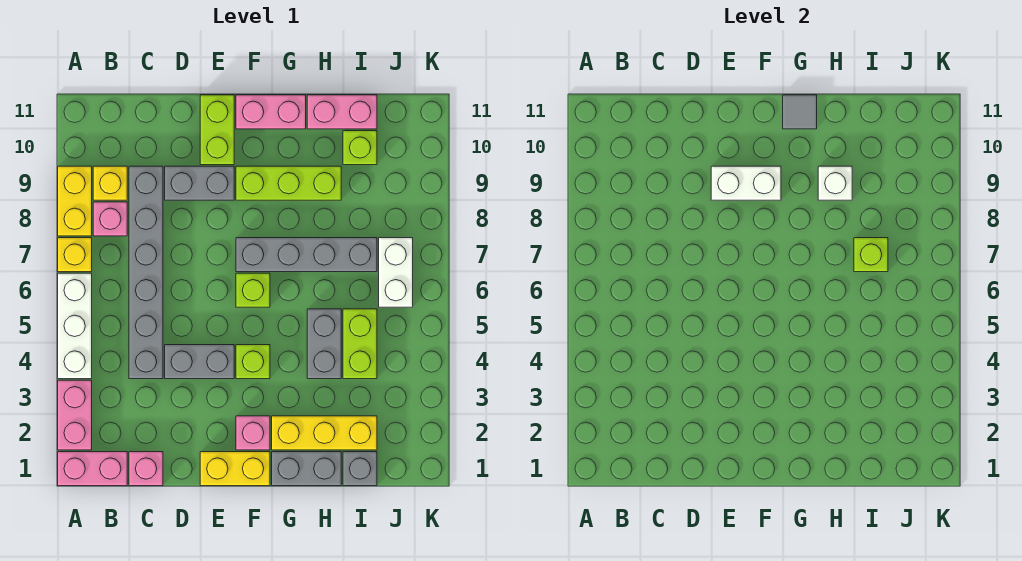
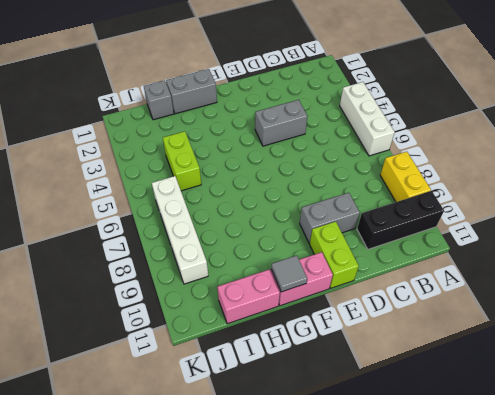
black 1x3 brick [357,191,444,249] -> none
white 1x4 brick [152,176,208,284] -> white 1x2 brick [379,238,413,307]
none -> pink 1x2 brick [58,452,127,486]
none -> pink 1x2 brick [58,380,92,450]
none -> yellow 1x1 brick [58,238,92,272]
none -> pink 1x1 brick [93,202,127,236]

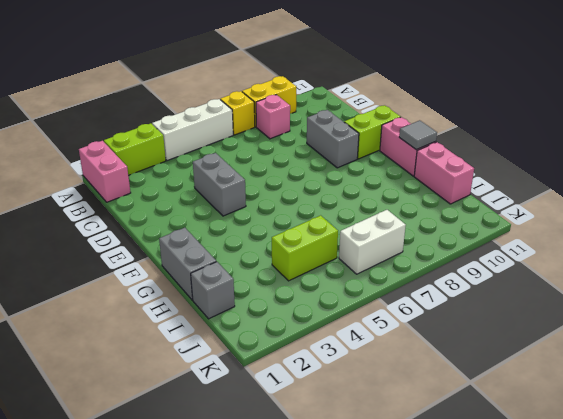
lime 1x2 brick [104,123,166,175] -> pink 1x2 brick [58,380,92,450]
none -> yellow 1x1 brick [93,166,127,200]
none -> pink 1x1 brick [129,452,163,486]
none -> grey 1x6 brick [129,166,163,379]
none -> yellow 1x2 brick [200,452,270,486]

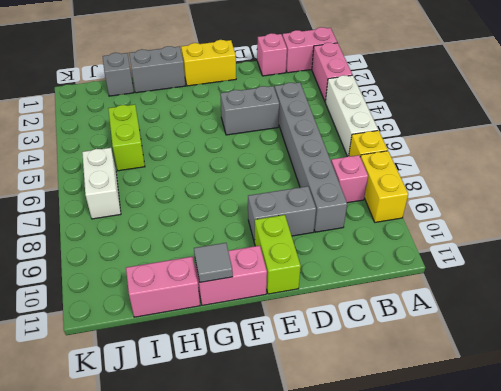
none -> yellow 1x1 brick [93,166,127,200]
none -> pink 1x1 brick [236,416,270,450]
none -> lime 1x1 brick [236,345,270,379]
none -> lime 1x1 brick [236,273,270,307]

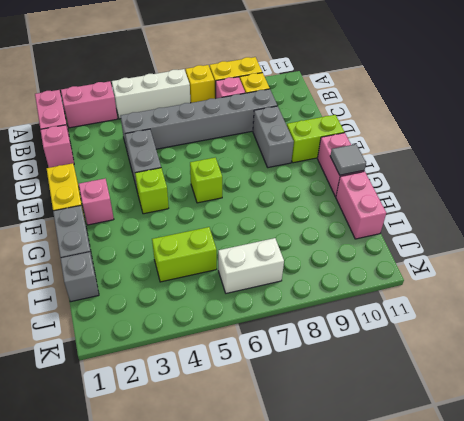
none -> grey 1x4 brick [236,238,377,272]
none -> lime 1x3 brick [236,166,341,200]
none -> yellow 1x3 brick [272,416,377,450]
none -> grey 1x2 brick [307,309,341,379]

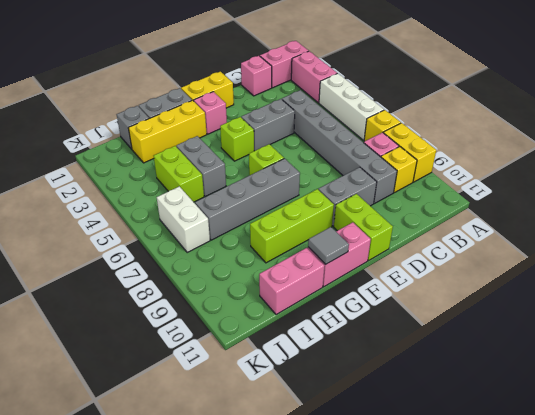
none -> lime 1x1 brick [343,131,377,165]
none -> white 1x2 brick [711,166,781,200]
none -> white 1x1 brick [818,166,852,200]
none -> lime 1x1 brick [854,238,888,272]

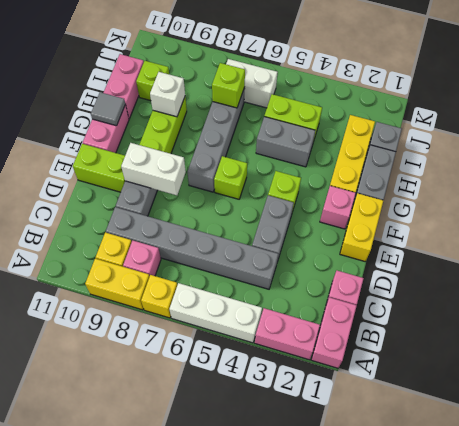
white 1x2 brick [121,143,186,195] -> white 1x2 brick turned to [711,166,781,200]

